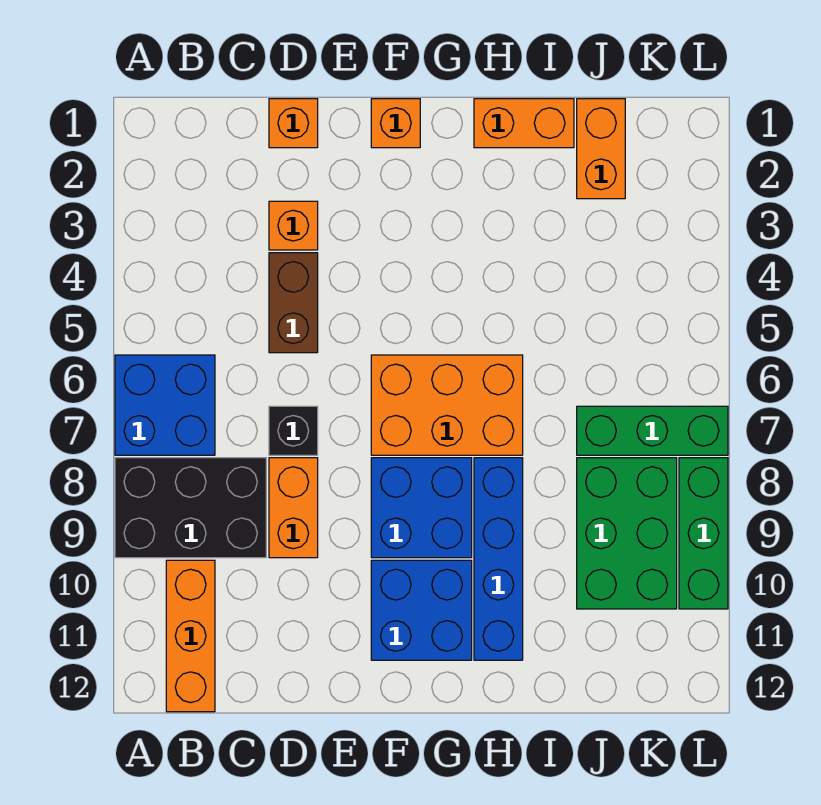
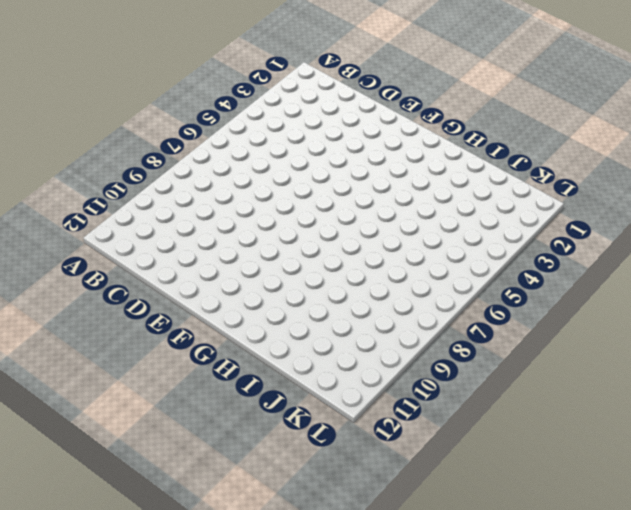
none -> blue 2x2 brick [115,355,215,455]
none -> black 2x3 brick [115,458,266,558]
none -> orange 1x3 brick [166,560,215,712]

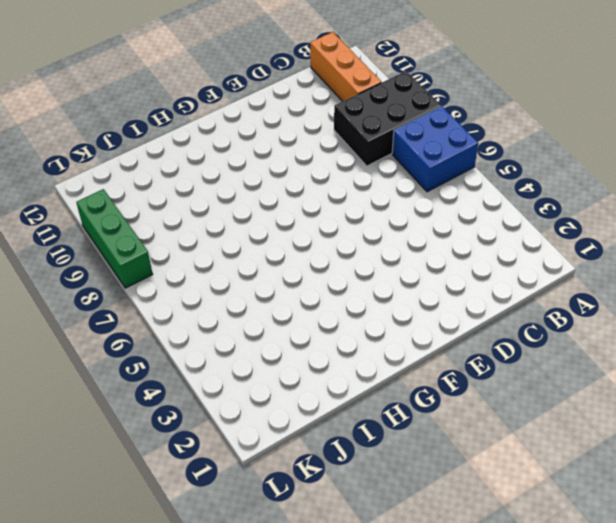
none -> orange 1x1 brick [269,99,318,148]
none -> orange 1x1 brick [269,201,318,250]
none -> brown 1x2 brick [269,253,318,353]

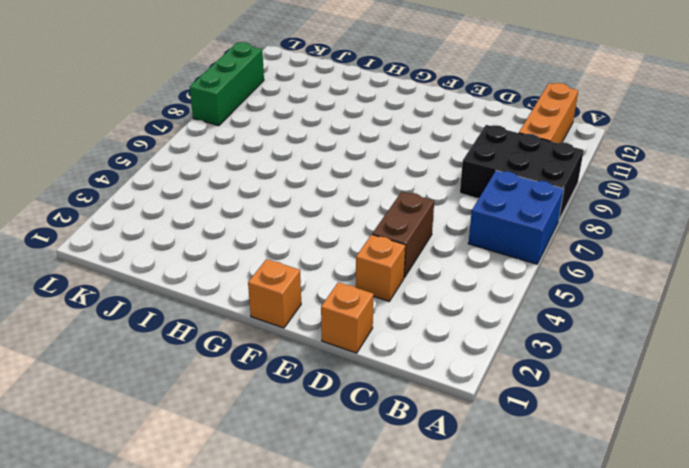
none -> black 1x1 brick [269,406,318,455]
none -> orange 1x2 brick [269,458,318,558]
none -> orange 2x3 brick [371,355,523,455]

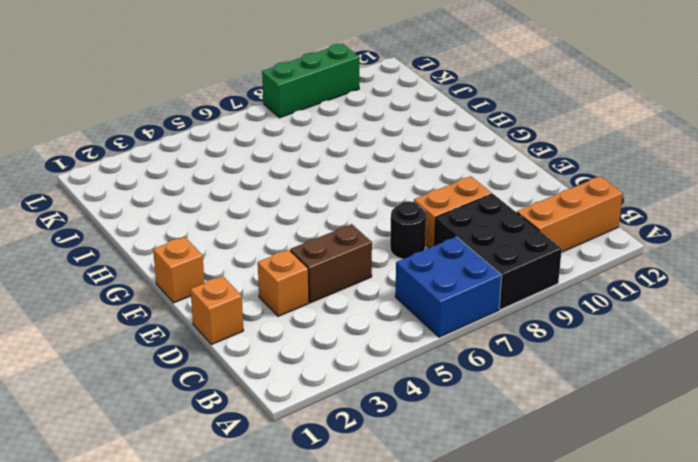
black 1x1 round brick [390,201,426,259] -> black 1x1 brick [269,406,318,455]
none -> orange 2x3 brick [371,355,523,455]
none -> blue 2x2 brick [371,458,472,558]
none -> blue 2x2 brick [371,560,472,660]

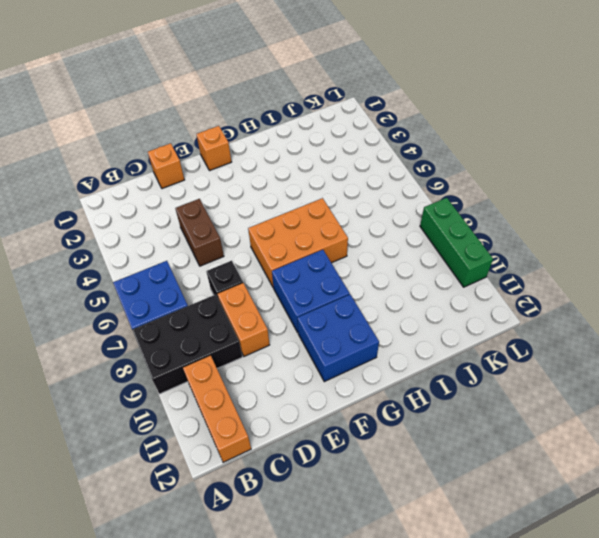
none -> orange 1x1 brick [269,201,318,250]
none -> orange 1x2 brick [474,99,574,148]
none -> blue 1x4 brick [474,458,523,660]

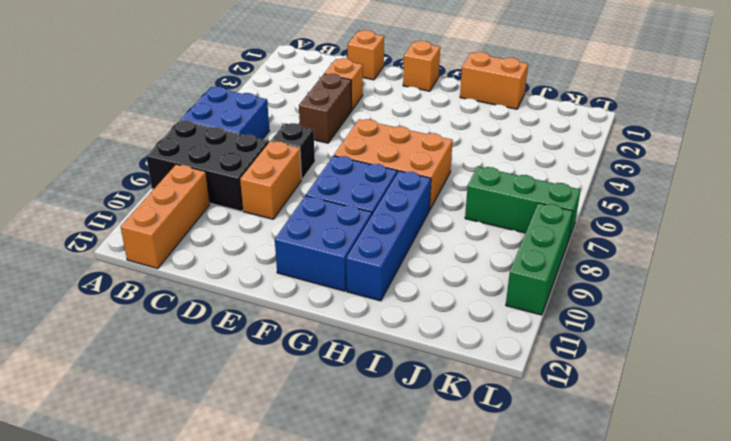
none -> orange 1x2 brick [577,99,625,199]
none -> green 2x3 brick [577,458,677,609]

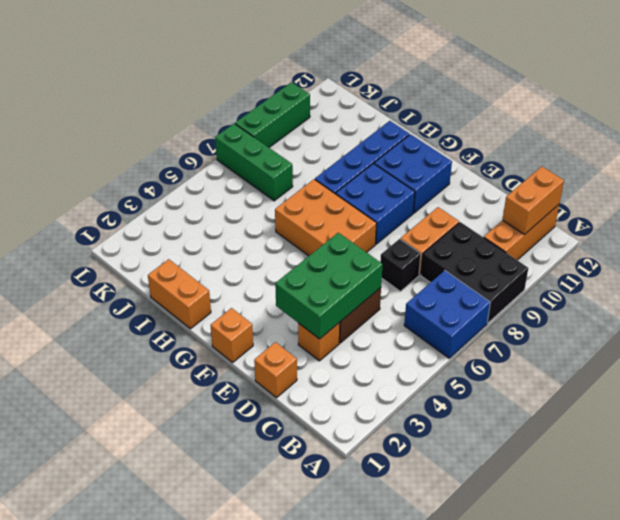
orange 1x2 brick [503,166,564,234] -> orange 1x2 brick moved to [577,99,625,199]
green 2x3 brick [275,233,383,339] -> green 2x3 brick moved to [577,458,677,609]

